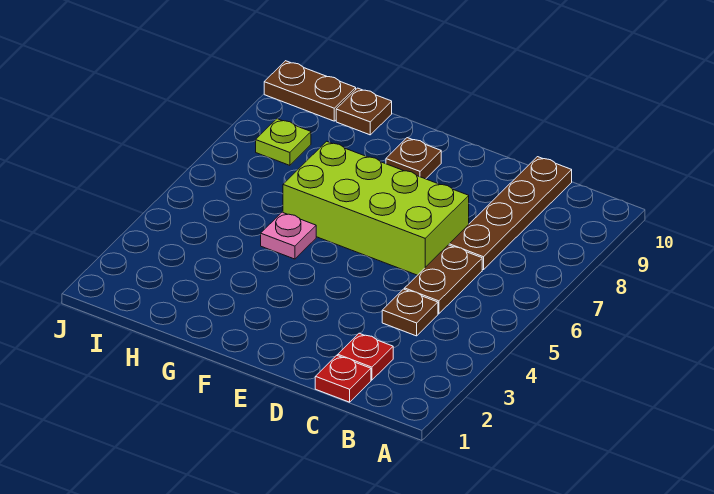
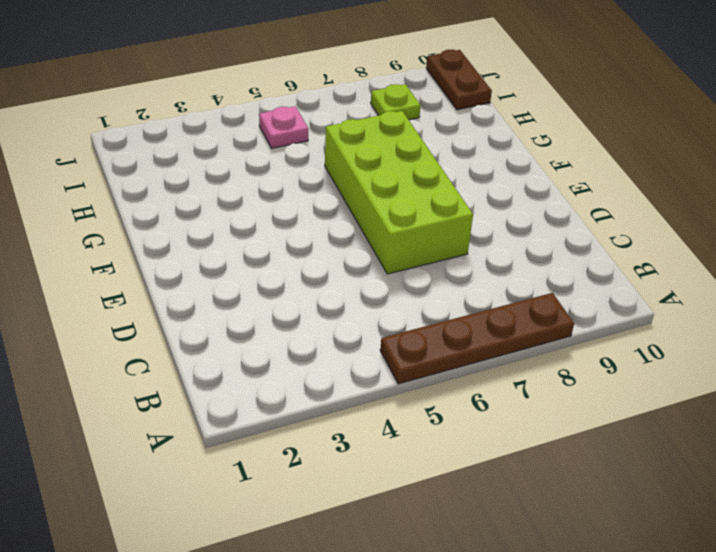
brown 1x4 plate [380,293,574,384] -> brown 1x4 plate moved to [449,157,572,270]
pink 1x1 plate [259,106,308,148] -> pink 1x1 plate moved to [261,212,316,259]
none -> red 1x1 plate [315,355,371,402]
none -> red 1x1 plate [338,333,393,380]

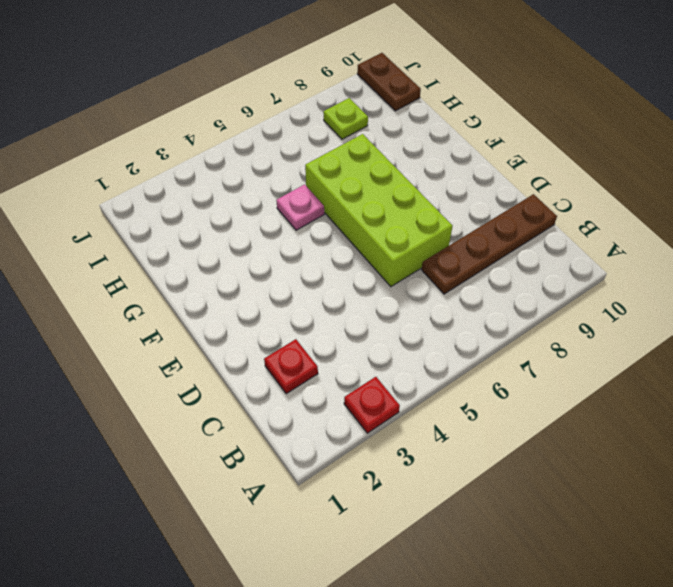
red 1x1 plate [344,377,400,433] -> red 1x1 plate moved to [315,355,371,402]
none -> brown 1x1 plate [382,289,438,336]
none -> brown 1x2 plate [405,245,482,314]

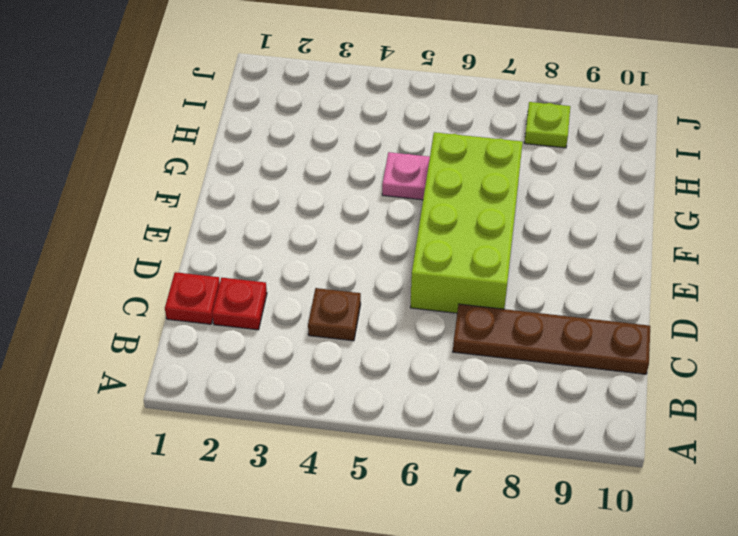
none -> brown 1x2 plate [405,245,482,314]
none -> brown 1x1 plate [386,138,441,179]

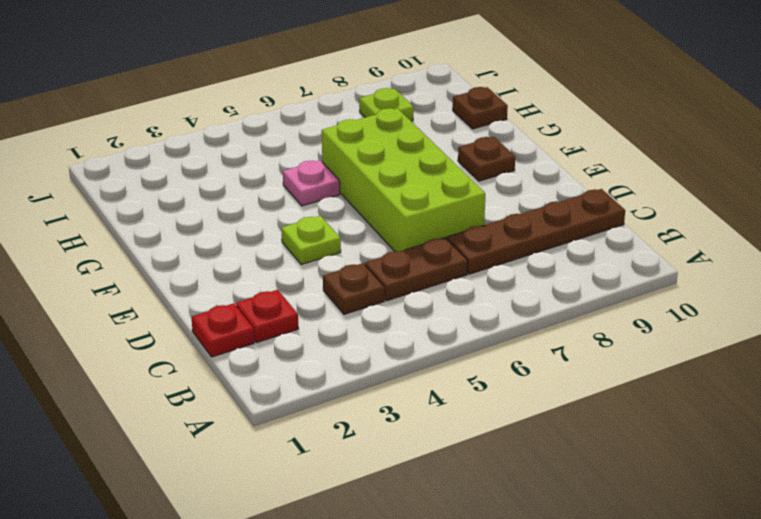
lime 1x1 plate [281,216,341,265] -> none
none -> brown 1x2 plate [264,61,356,121]

